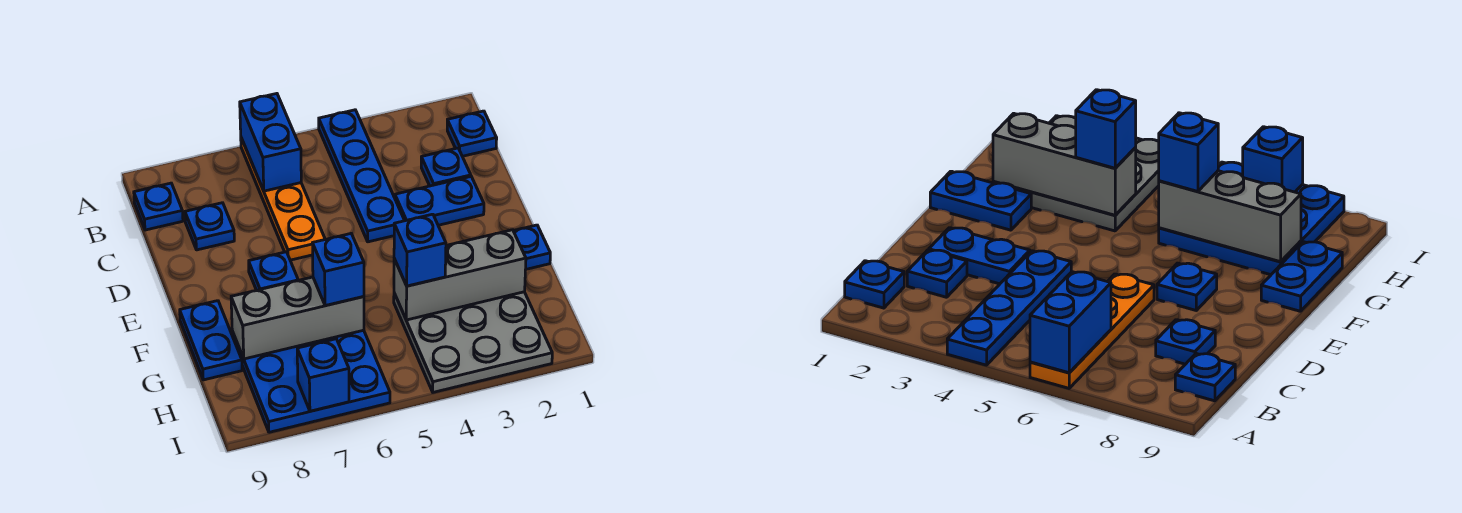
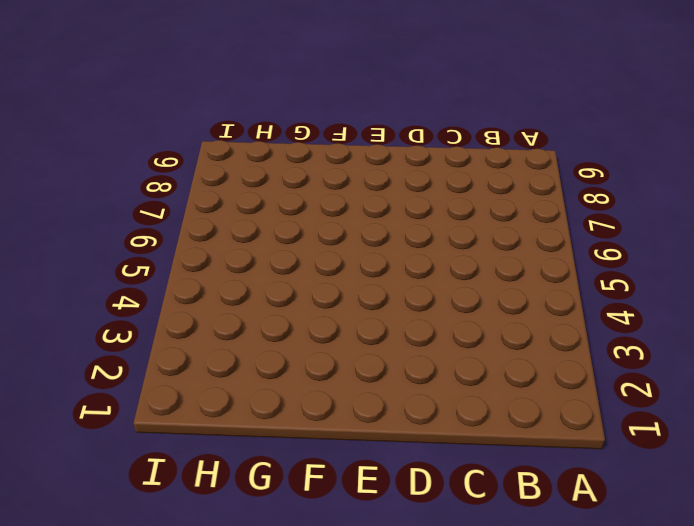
none -> blue 1x4 plate [319,110,405,242]
none -> orange 1x4 plate [241,138,325,260]
none -> blue 1x1 plate [447,111,497,156]

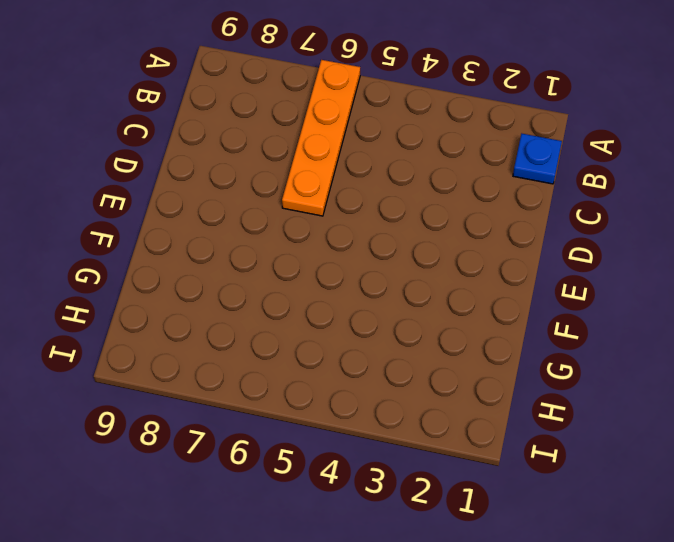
none -> blue 1x4 plate [319,110,405,242]
none -> blue 1x1 plate [134,183,183,230]
none -> blue 1x1 plate [421,148,471,186]

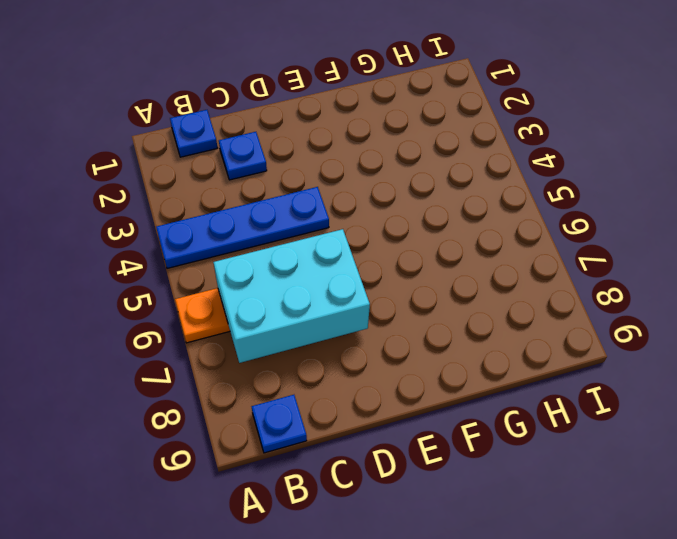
cyan 2x3 brick [213,229,370,363] -> blue 1x2 brick [240,94,301,191]
none -> blue 1x1 plate [185,203,234,250]
none -> blue 1x2 plate [395,177,484,225]
none -> blue 1x1 plate [249,252,298,290]

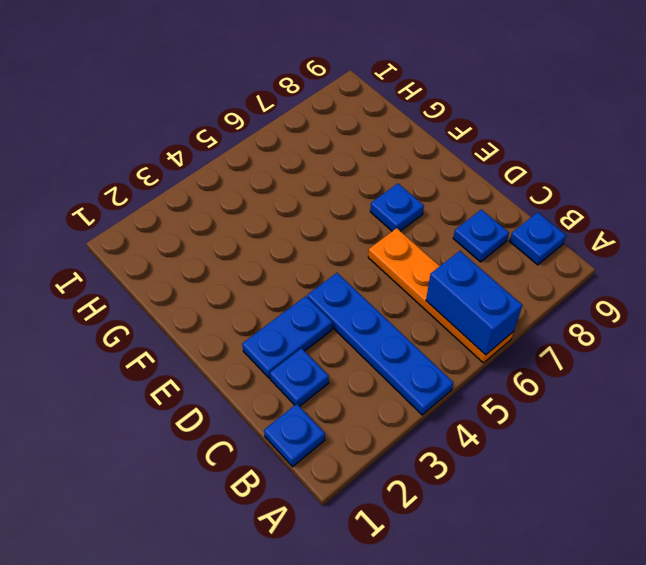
none -> blue 1x2 plate [514,225,550,269]
none -> blue 1x2 plate [180,301,242,380]
none -> grey 3x3 plate [394,292,552,392]

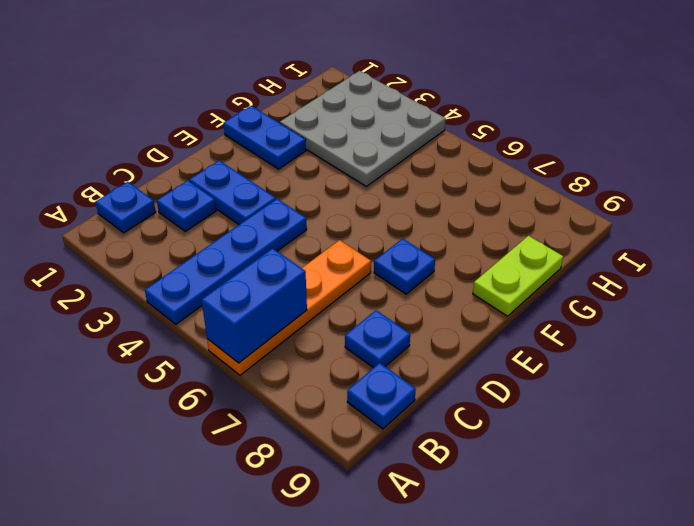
lime 1x2 plate [473,236,563,316] -> blue 1x2 plate [180,301,242,380]
none -> blue 3x3 plate [232,330,390,432]
none -> grey 1x3 brick [394,230,526,320]
none -> grey 1x3 brick [231,277,364,359]

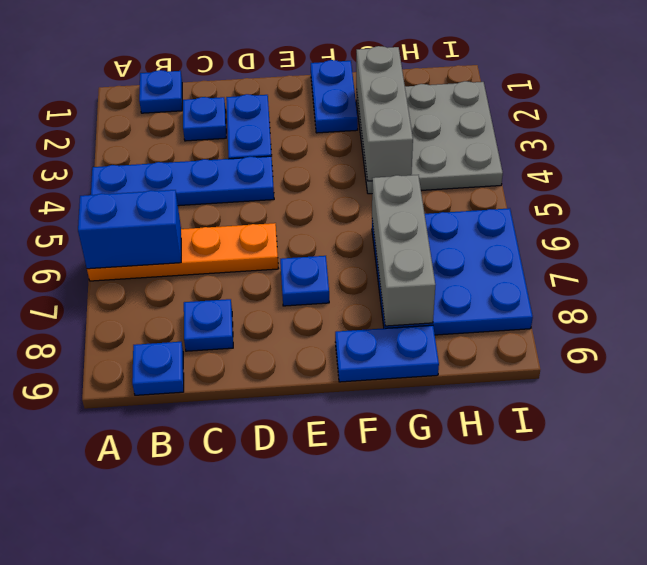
none -> blue 1x1 brick [297,339,349,411]
none -> blue 1x1 brick [394,214,446,286]
none -> blue 1x1 brick [312,234,364,306]

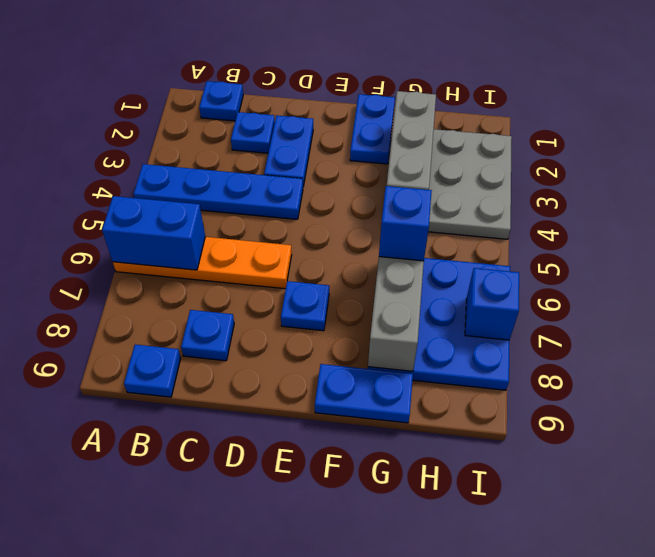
none -> blue 1x1 brick [394,214,446,286]

